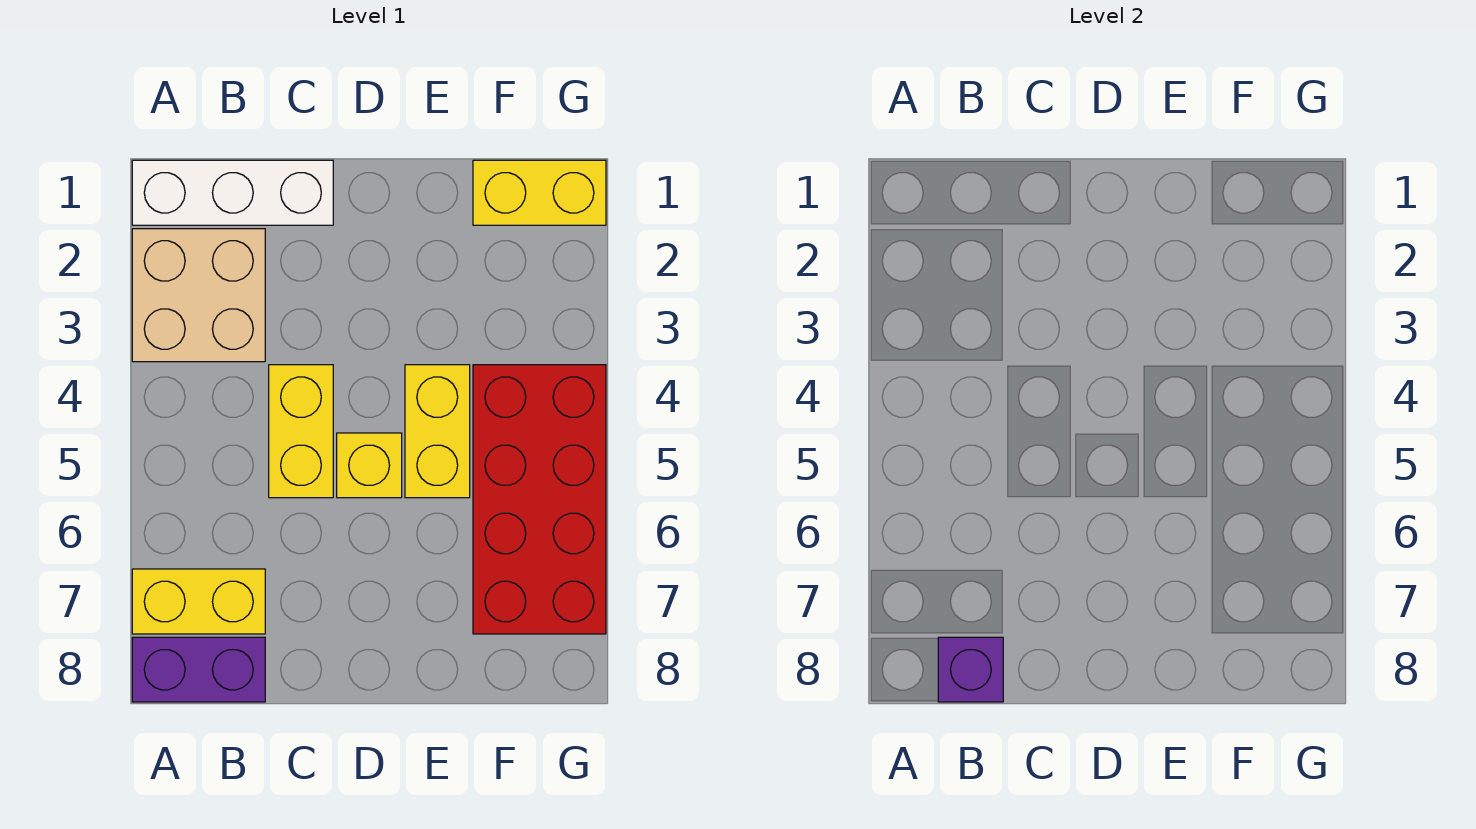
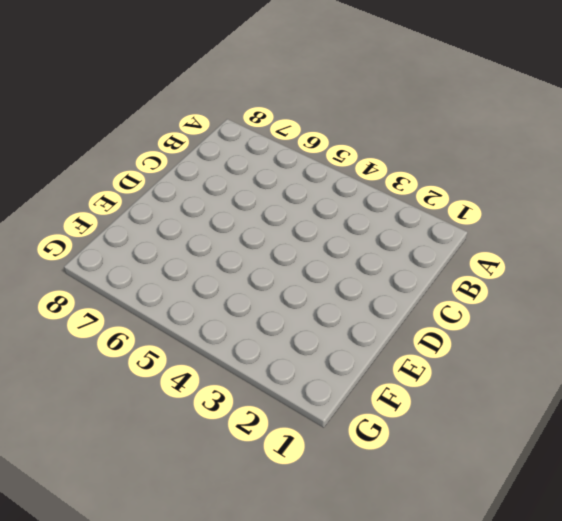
none -> white 1x3 brick [132,160,333,225]
none -> tan 2x2 brick [132,229,265,362]

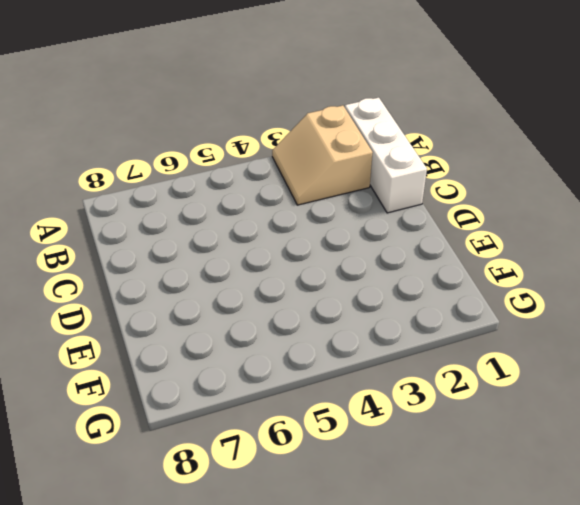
tan 2x2 slope [272,105,373,205] -> tan 2x2 brick [132,229,265,362]
none -> yellow 1x2 brick [132,569,265,634]
none -> purple 1x2 brick [132,637,265,702]

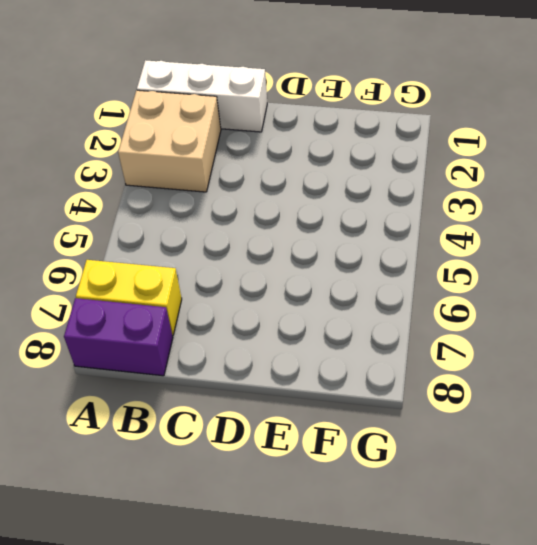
none -> yellow 1x2 brick [269,365,333,498]
none -> yellow 1x1 brick [337,433,402,498]

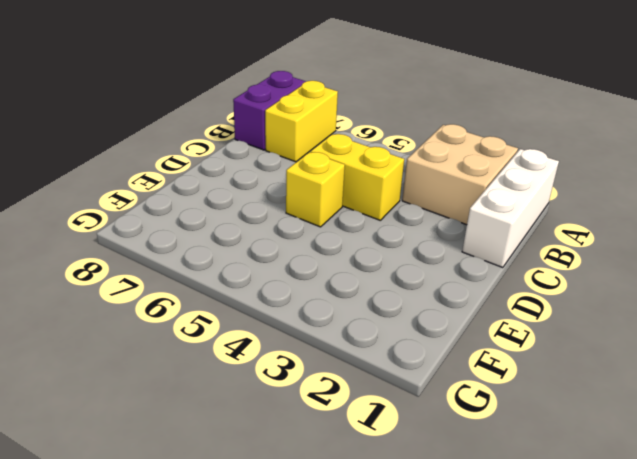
none -> yellow 1x2 brick [405,365,470,498]
none -> yellow 1x2 brick [473,160,606,225]

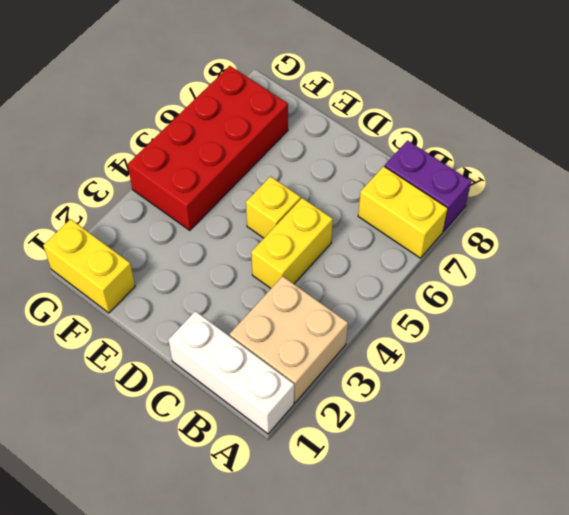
none -> yellow 1x2 brick [405,365,470,498]
none -> purple 1x1 brick [938,637,1003,702]

